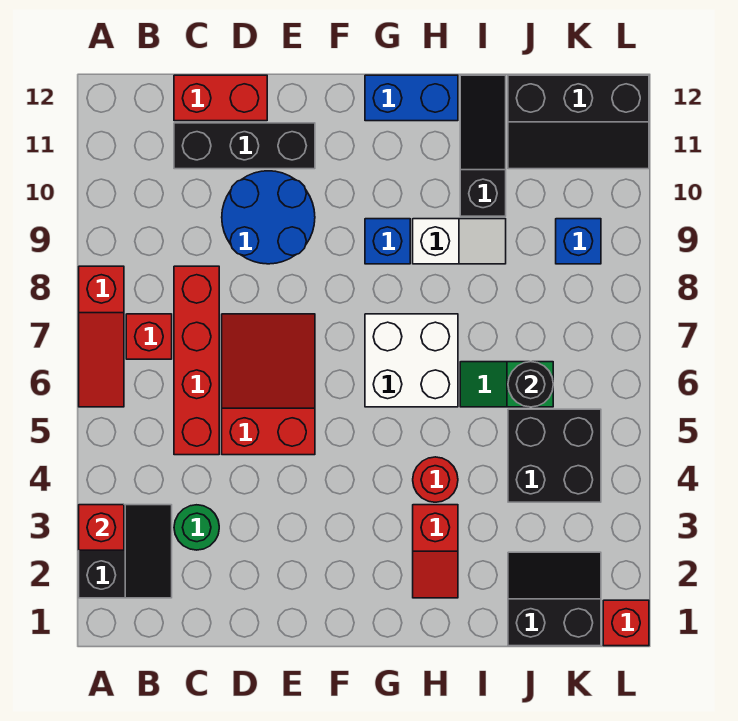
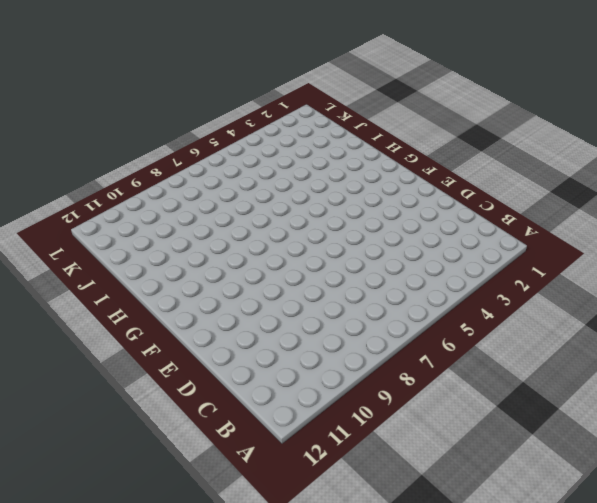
none -> black 2x2 slope [79,505,172,598]
none -> red 1x3 slope [79,266,124,407]
none -> red 1x1 brick [126,314,172,359]

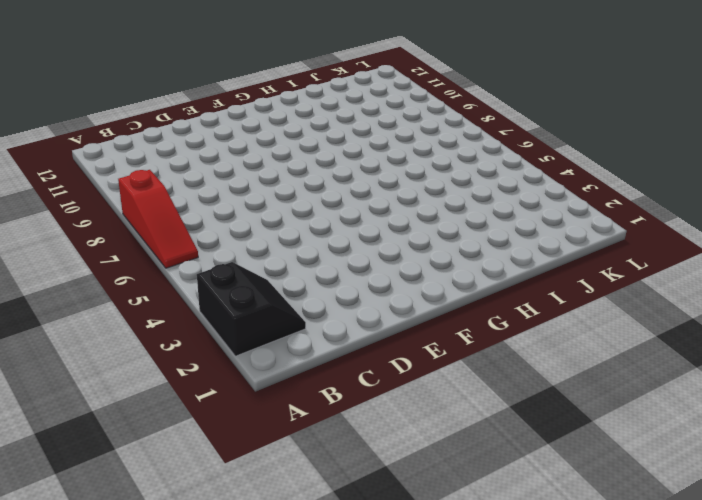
none -> red 1x1 brick [126,314,172,359]
none -> green 1x1 round brick [174,505,219,550]
none -> red 1x4 brick [174,266,219,455]

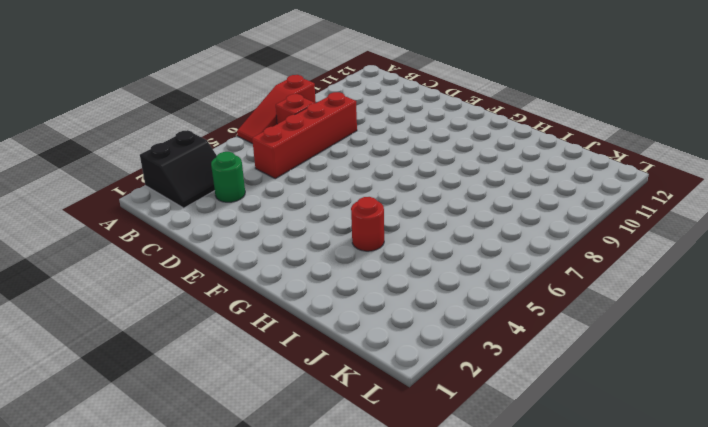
none -> black 1x3 brick [174,123,315,169]
none -> red 1x2 brick [174,75,267,121]
none -> red 2x3 slope [222,314,315,455]

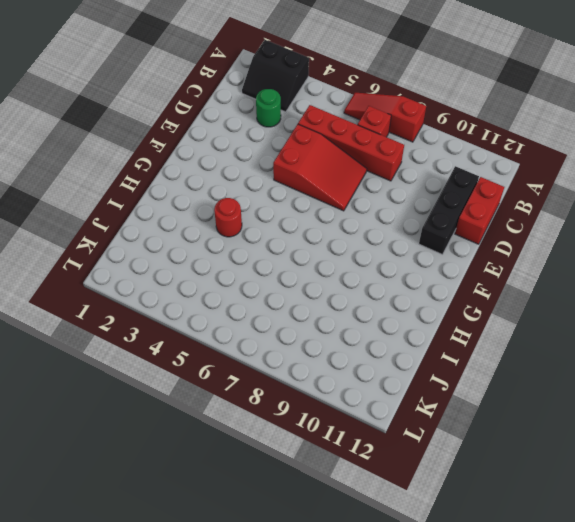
none -> blue 2x2 round brick [222,171,315,264]
none -> white 2x2 brick [365,314,458,407]
none -> blue 1x1 brick [365,219,410,264]

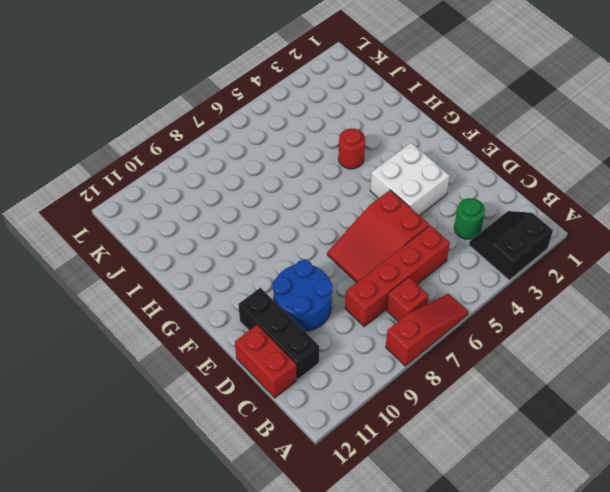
white 2x2 brick [370,143,450,216] -> white 2x2 brick moved to [365,314,458,407]
none -> blue 1x1 brick [365,219,410,264]
none -> blue 1x2 brick [365,75,458,121]
none -> red 1x2 slope [413,505,458,598]

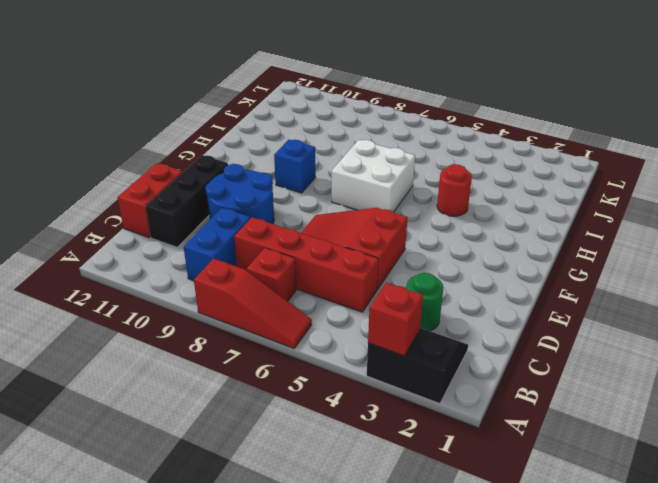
blue 1x2 brick [184,208,250,281] -> blue 1x2 brick moved to [365,75,458,121]
none -> red 1x2 slope [413,505,458,598]
none -> white 1x2 slope [413,219,506,264]
none -> green 1x2 slope [460,362,553,407]

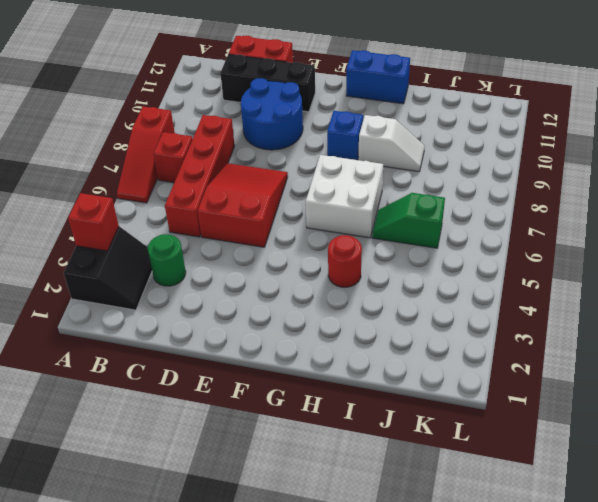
none -> red 1x2 slope [413,505,458,598]
none -> black 1x3 slope [460,75,506,216]
none -> black 2x2 slope [508,552,601,646]

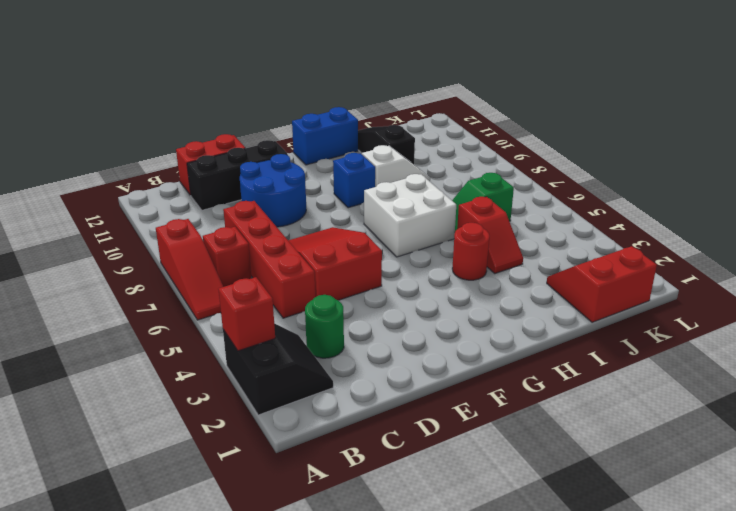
red 1x2 slope [457,197,523,273] -> red 1x2 slope moved to [413,505,458,598]
red 2x2 slope [547,246,657,322] -> black 2x2 slope [508,552,601,646]
none -> black 2x2 brick [508,409,601,502]
none -> black 2x3 slope [508,75,649,169]
none -> blue 1x1 brick [556,219,601,264]

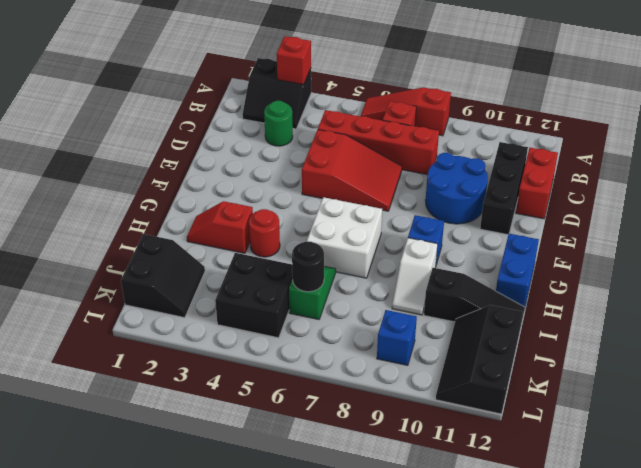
none -> red 1x1 brick [603,600,649,646]

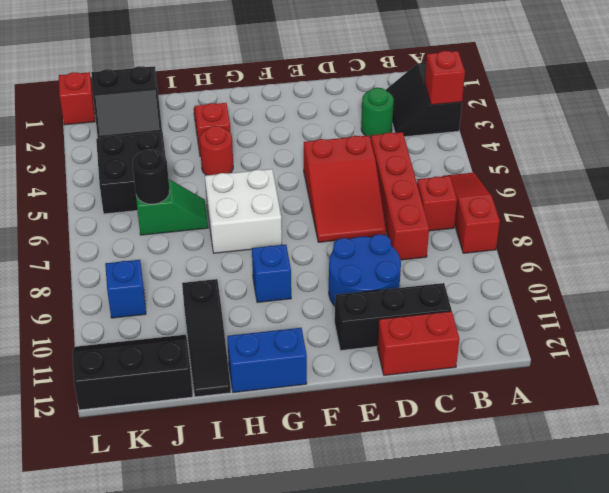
none -> white 1x2 slope [413,219,506,264]

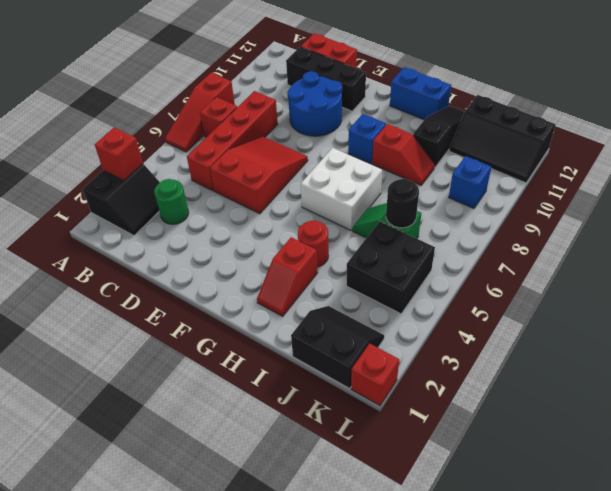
red 1x2 slope [372,124,435,185] -> white 1x2 slope [413,219,506,264]

